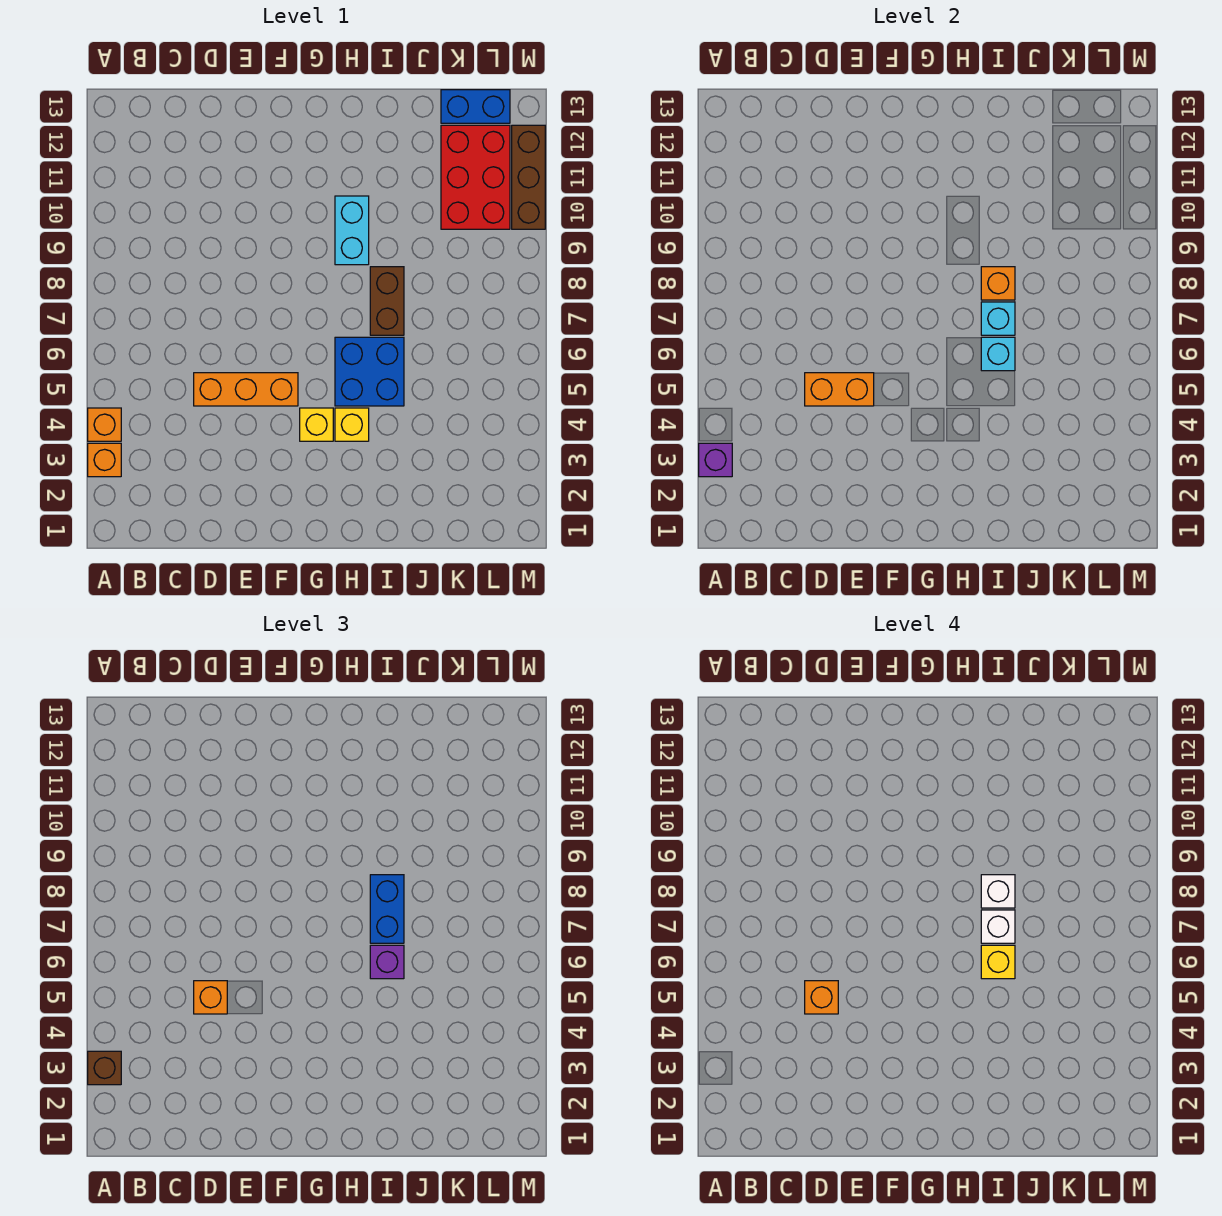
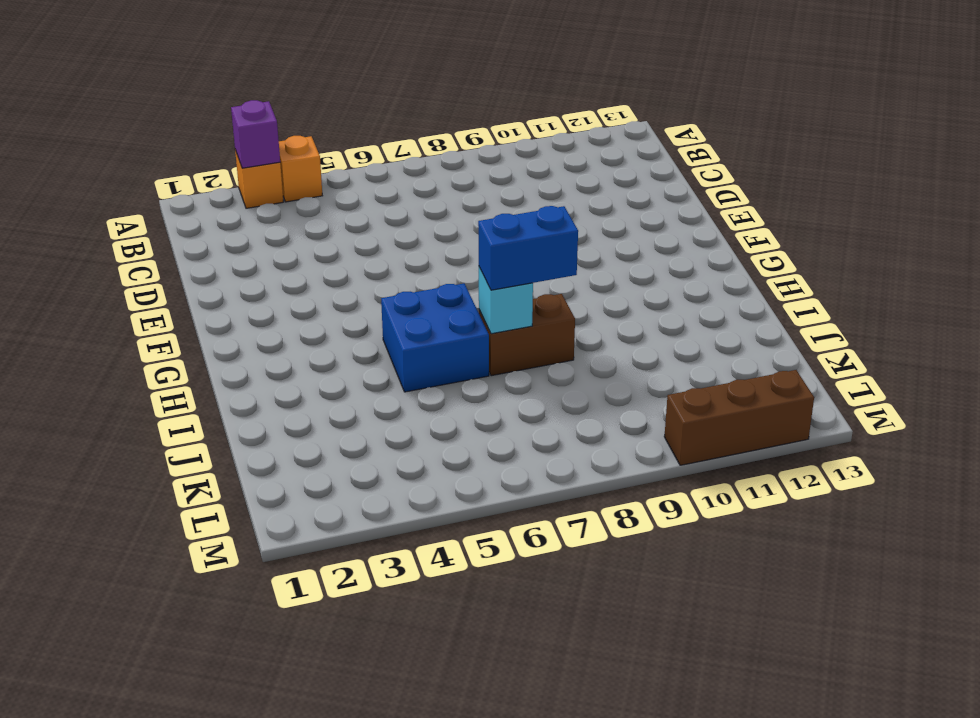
none -> orange 1x3 brick [194,373,298,406]
none -> yellow 1x1 brick [300,408,333,441]
none -> yellow 1x1 brick [335,408,369,441]

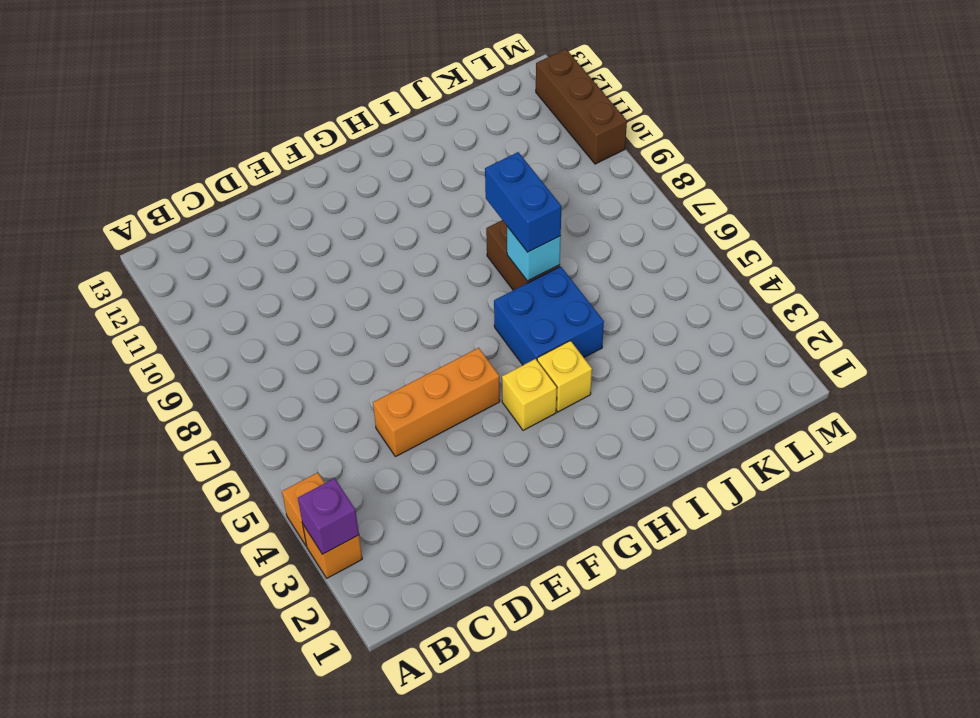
none -> cyan 1x2 brick [335,196,369,265]
none -> red 2x3 brick [441,125,510,229]
none -> blue 1x2 brick [441,90,510,123]

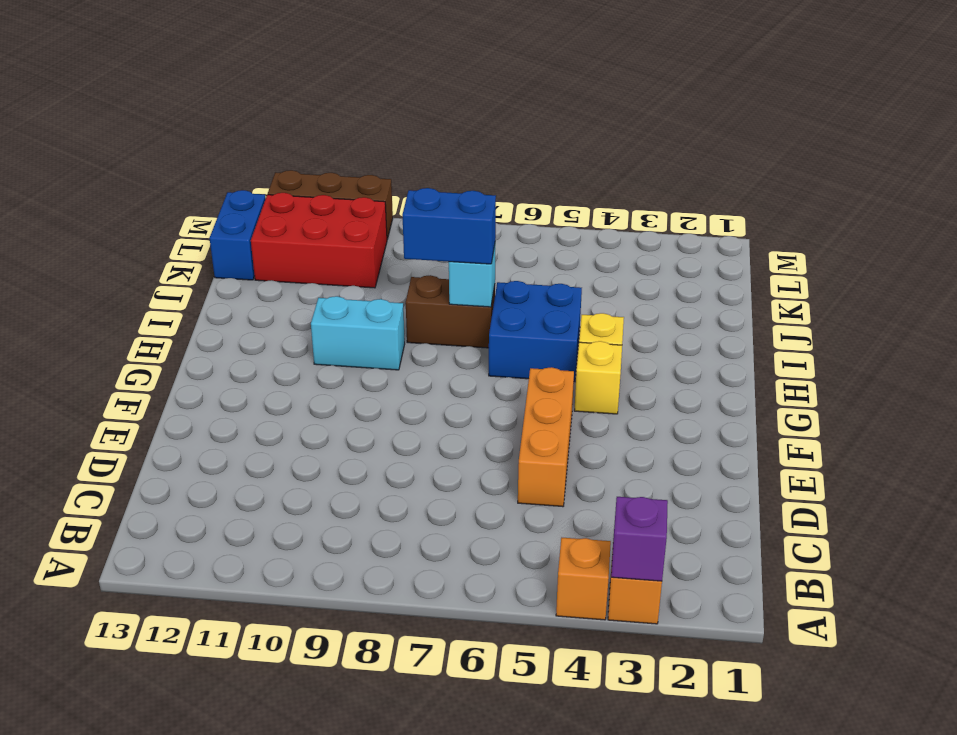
none -> orange 1x2 brick [805,373,874,406]
none -> cyan 1x1 brick [981,337,1015,371]
none -> orange 1x1 brick [981,267,1015,300]

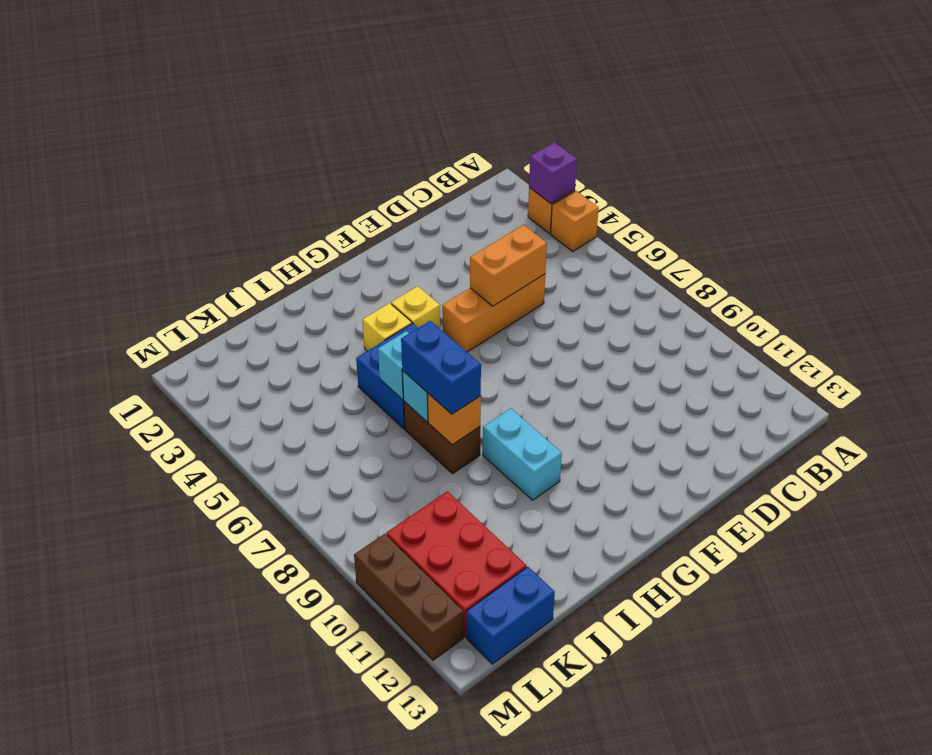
none -> brown 1x1 brick [88,1051,121,1085]
none -> orange 1x1 brick [194,981,227,1014]
none -> purple 1x1 brick [370,945,404,979]

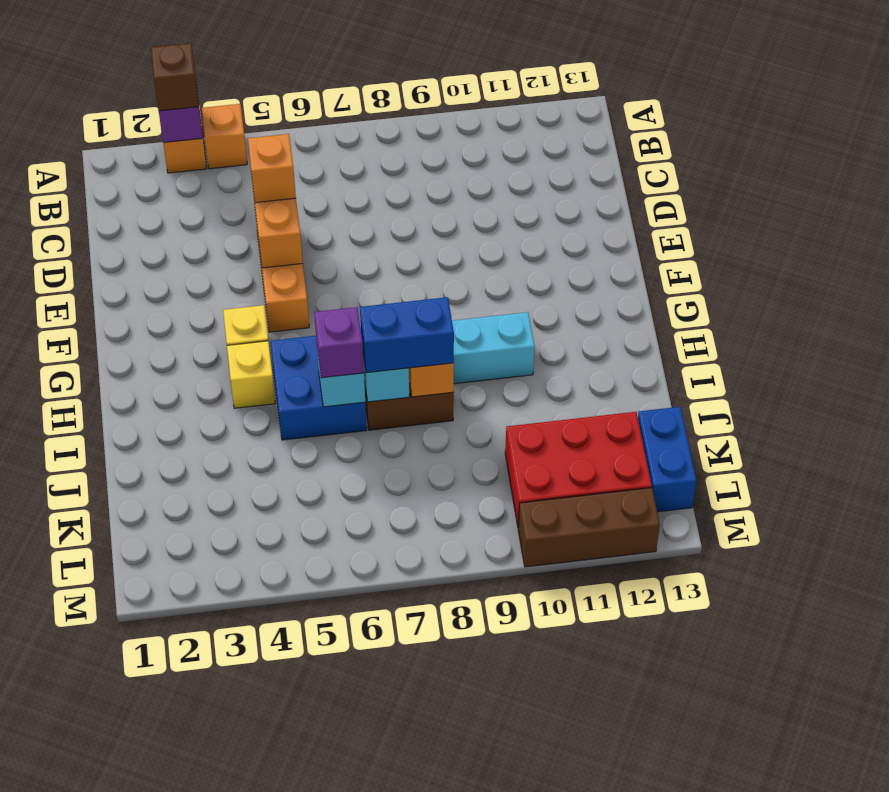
none -> orange 1x1 brick [805,981,838,1014]
none -> yellow 1x1 brick [981,945,1015,979]
none -> white 1x1 brick [981,910,1015,943]

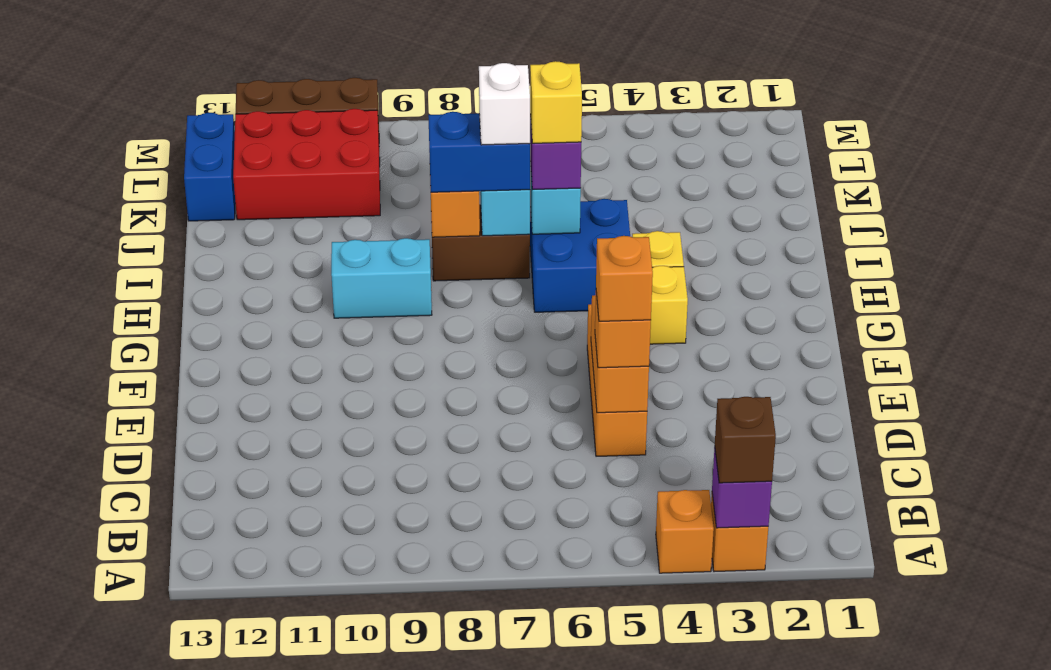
none -> white 1x1 brick [981,875,1015,908]

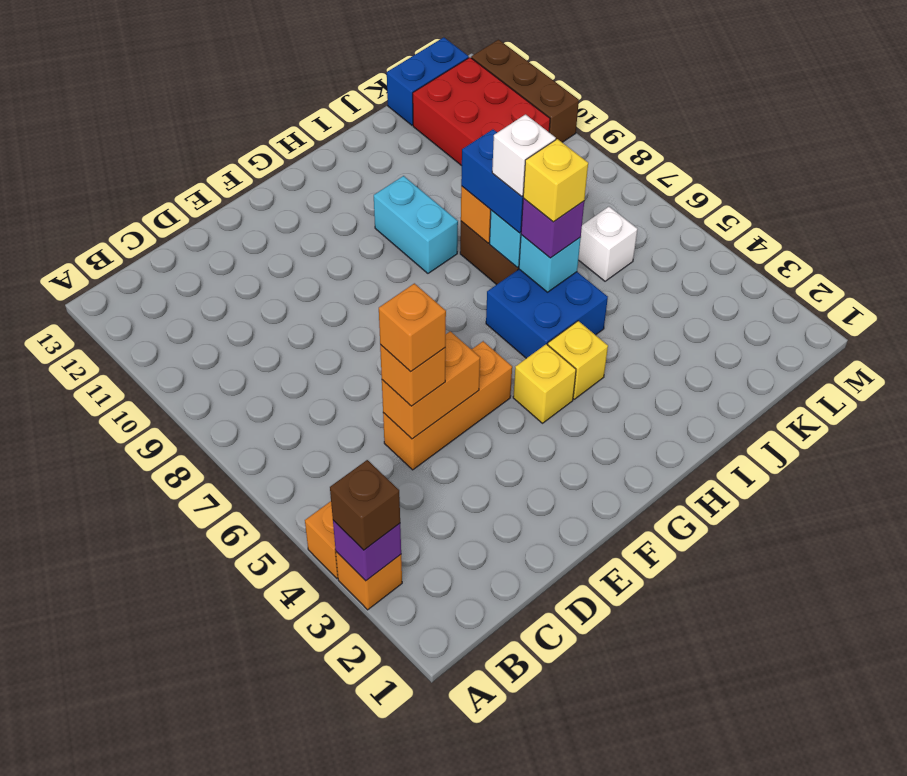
white 1x1 brick [578,207,637,281] -> white 1x1 brick moved to [981,875,1015,908]

